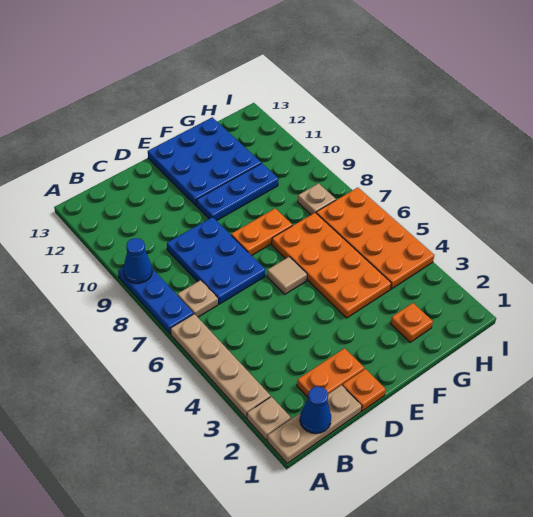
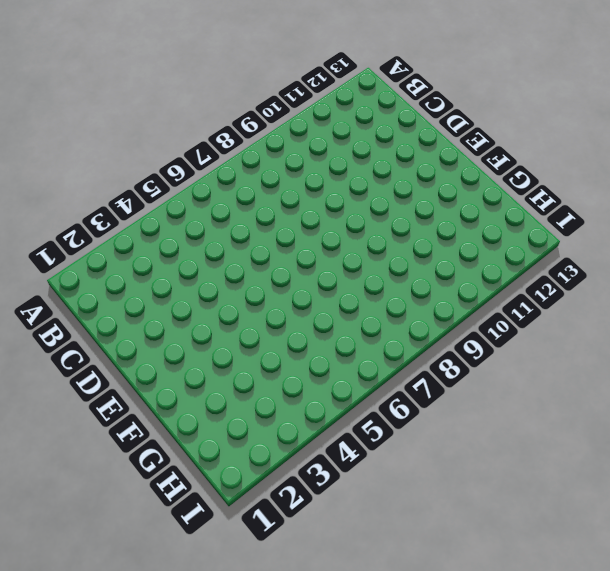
none -> tan 1x3 plate [267,385,362,463]
none -> tan 1x1 plate [247,397,291,440]
none -> tan 1x4 plate [171,314,270,418]

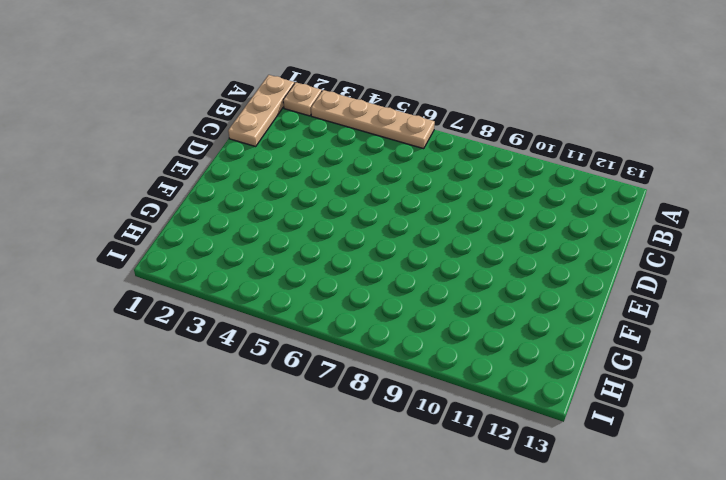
none -> blue 1x3 plate [118,268,194,334]
none -> tan 1x1 plate [178,280,218,317]
none -> orange 1x2 plate [297,348,364,397]

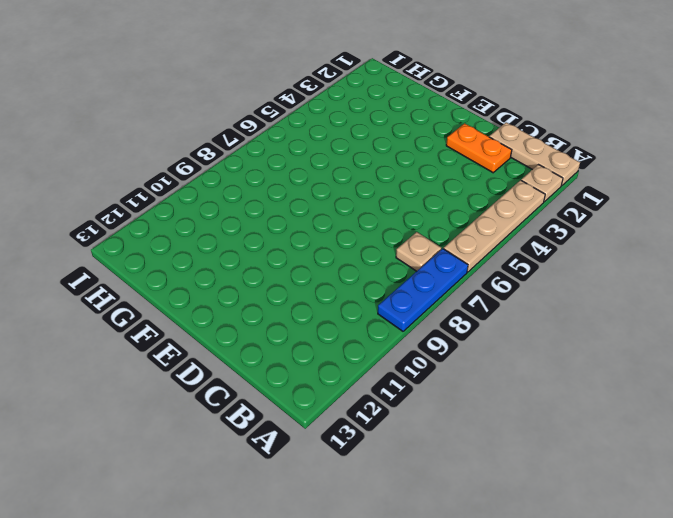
none -> blue 2x3 plate [167,217,265,304]
none -> orange 1x1 plate [343,369,386,411]
none -> tan 1x1 tile [267,257,307,294]

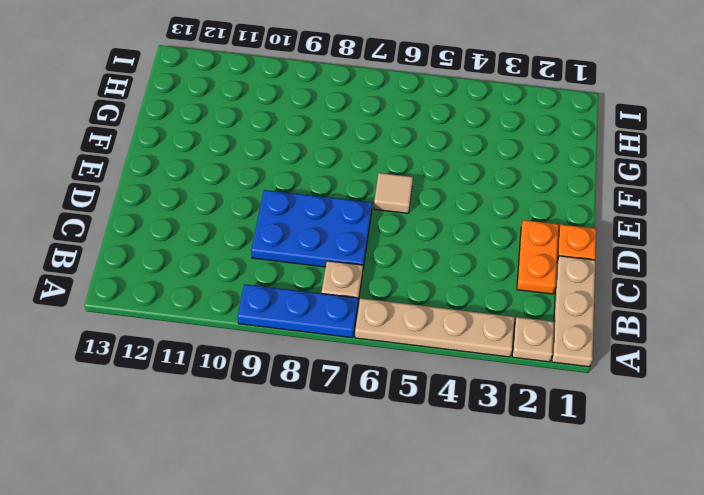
none -> orange 1x2 plate [231,209,292,256]
none -> blue 1x3 plate [197,163,278,221]
none -> blue 3x3 plate [148,117,261,206]

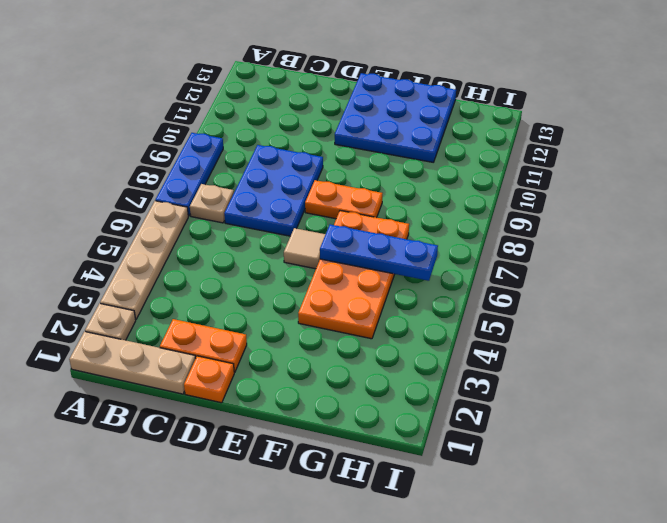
blue 1x3 plate [320,224,438,281] -> blue 1x3 plate moved to [197,163,278,221]
none -> orange 1x1 plate [390,303,433,342]
none -> orange 2x4 plate [316,188,434,289]
none -> tan 1x1 plate [298,183,336,215]

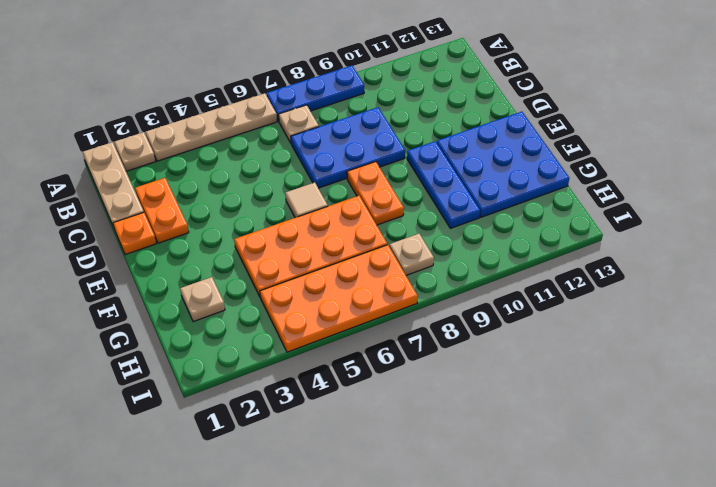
tan 1x1 plate [180,277,225,322] -> orange 1x1 plate [390,303,433,342]
none -> blue 1x1 cone [123,238,152,283]
none -> blue 1x1 cone [300,386,331,434]

